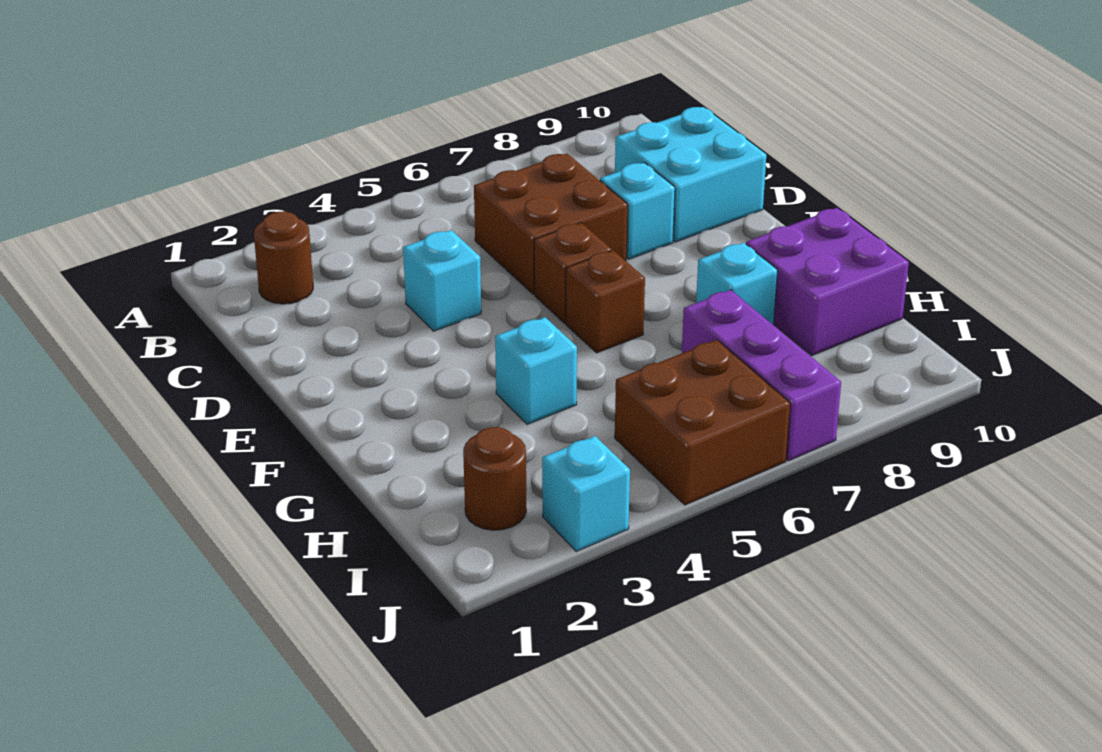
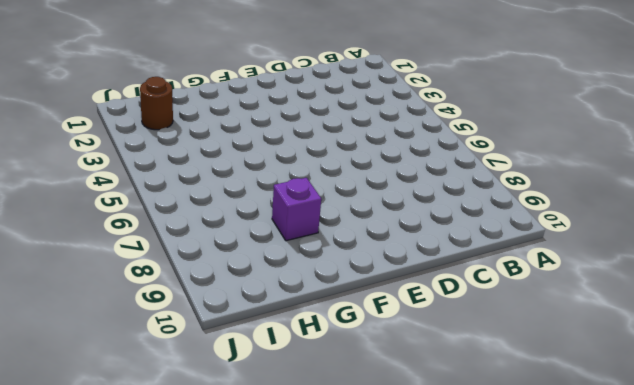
purple 1x1 brick [272,178,321,241] -> cyan 1x1 brick [696,243,778,325]
none -> brown 1x1 round brick [254,211,313,304]
none -> brown 2x2 brick [474,154,628,294]
none -> cyan 2x2 brick [615,107,766,242]

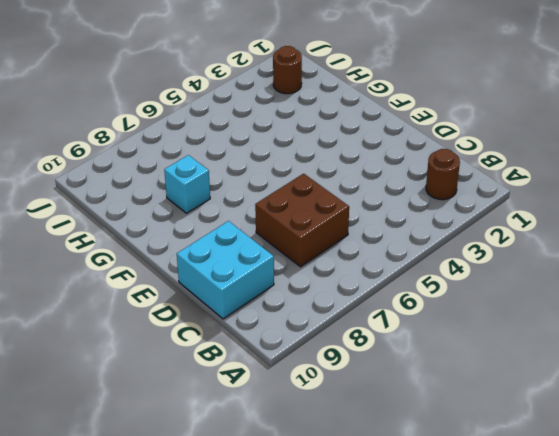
none -> cyan 1x1 brick [403,230,481,331]
none -> cyan 1x1 brick [600,163,675,259]
none -> brown 1x1 brick [534,223,612,323]

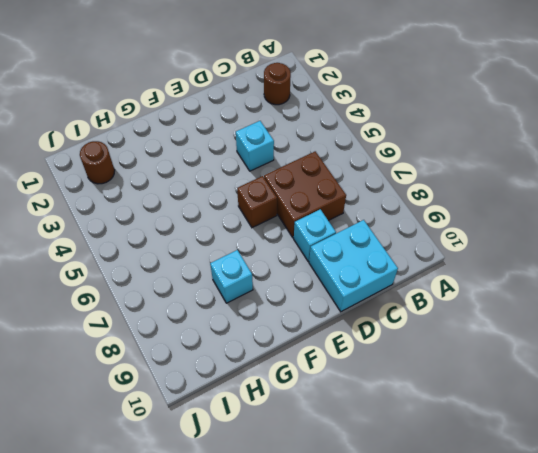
none -> brown 1x1 brick [566,250,645,353]
none -> cyan 1x1 brick [495,317,577,424]
none -> purple 2x2 brick [746,208,909,355]

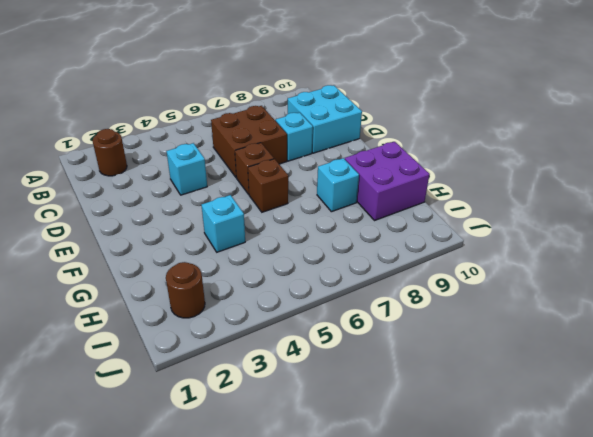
none -> purple 1x3 brick [682,290,841,461]
none -> brown 2x2 brick [615,340,790,505]
none -> cyan 1x1 brick [542,436,630,551]

